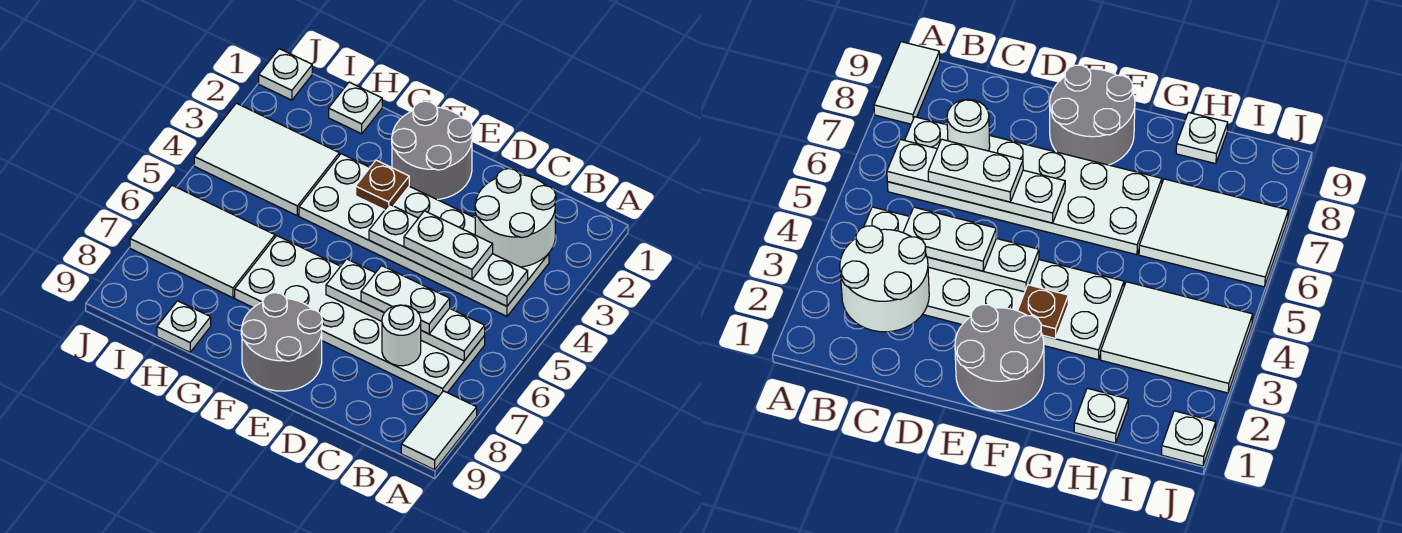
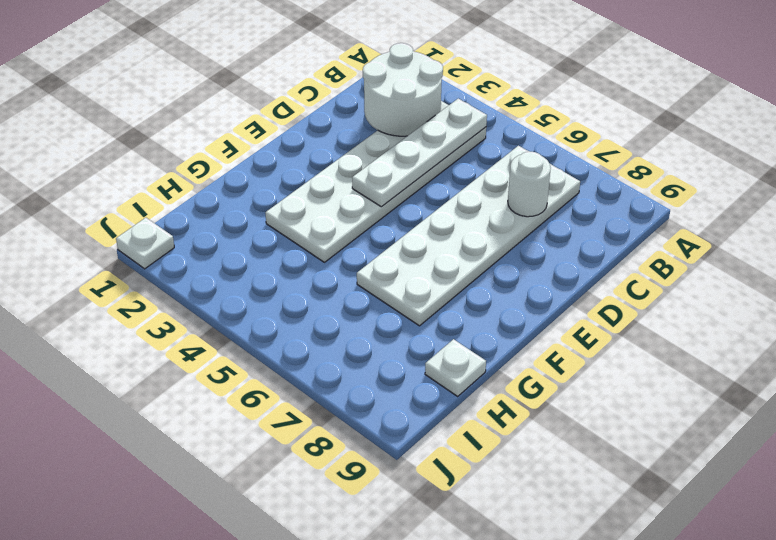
none -> white 1x2 tile [401,391,477,470]
none -> grey 2x2 round brick [392,101,473,200]
none -> grey 2x2 round brick [241,293,322,391]

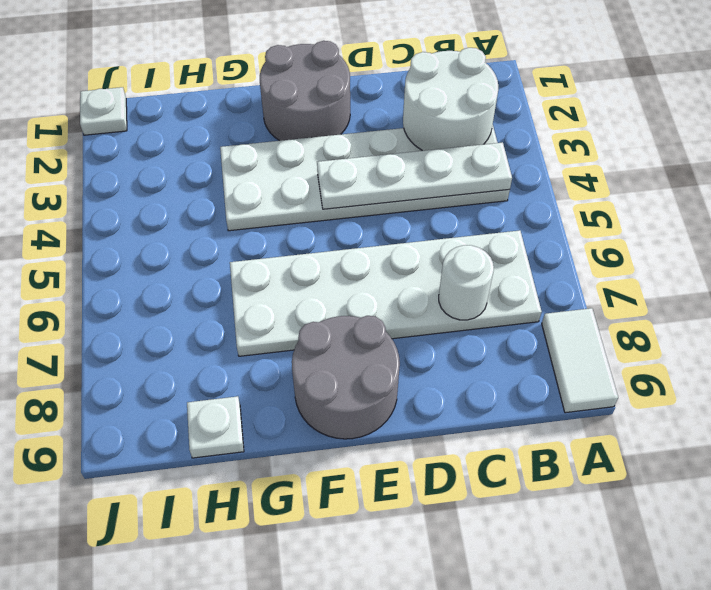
none -> white 1x1 plate [329,82,382,134]
none -> white 2x3 tile [194,103,339,216]
none -> white 2x3 tile [130,185,275,298]

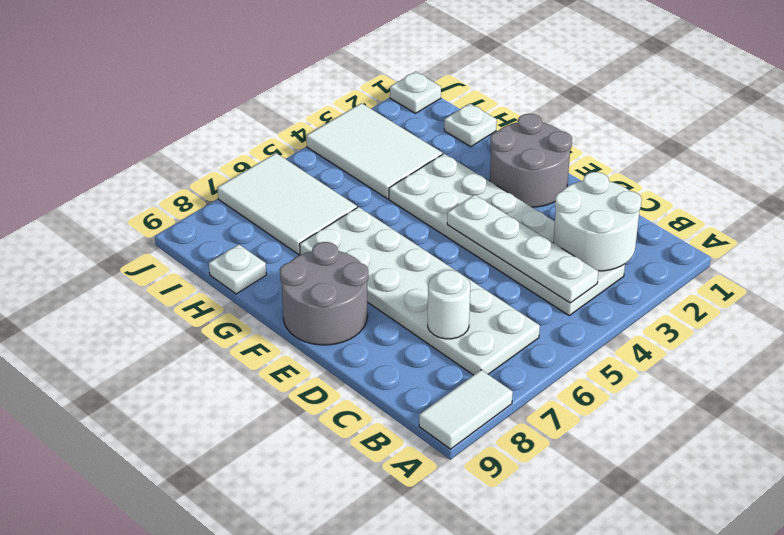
none -> white 1x4 plate [326,259,485,361]
none -> brown 1x1 plate [356,160,409,210]
none -> white 1x2 plate [404,211,493,279]

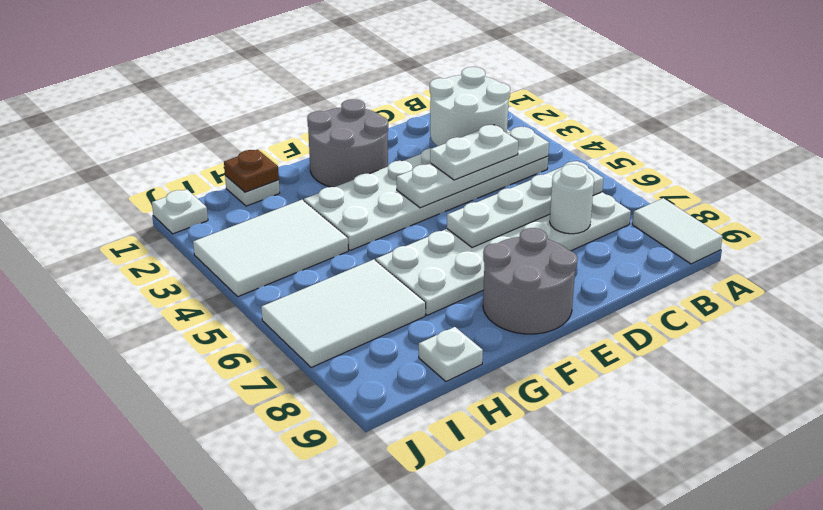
brown 1x1 plate [224,150,279,192] -> brown 1x1 plate moved to [356,160,409,210]
none -> white 1x2 plate [361,266,450,334]

